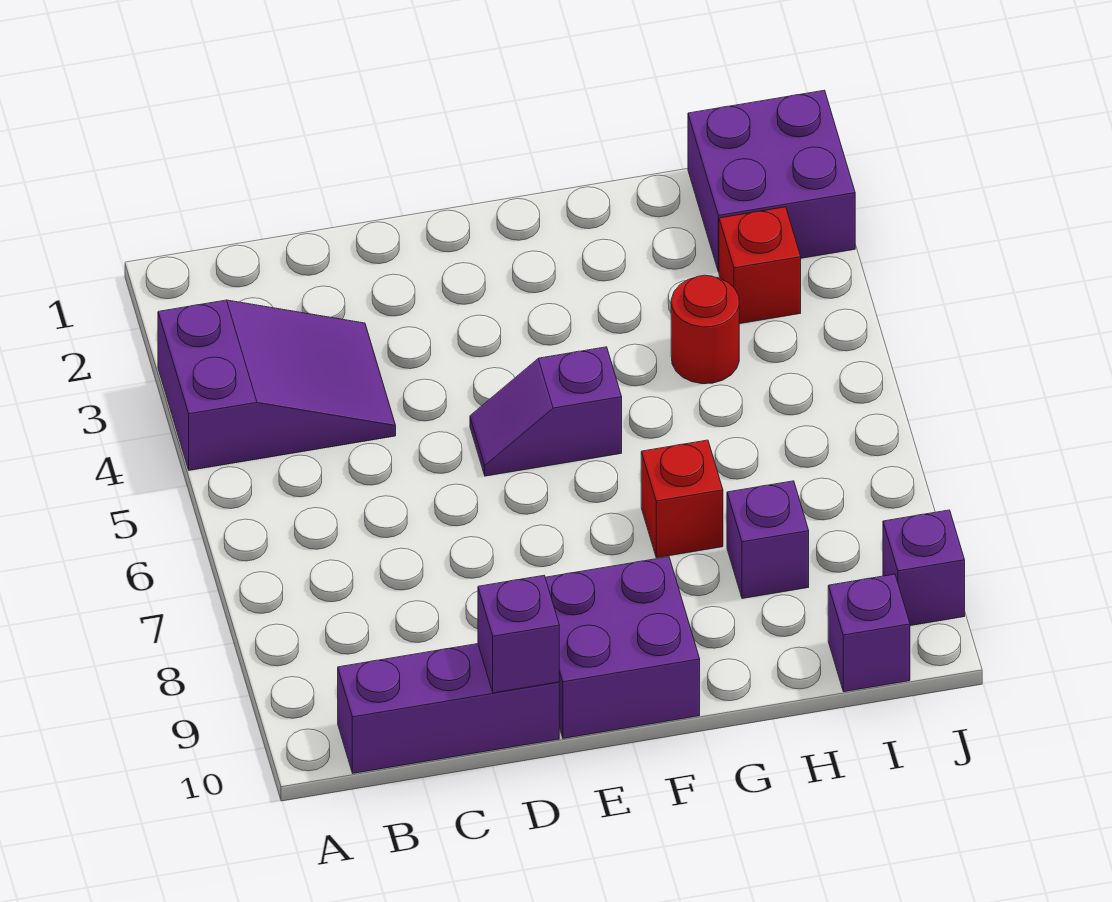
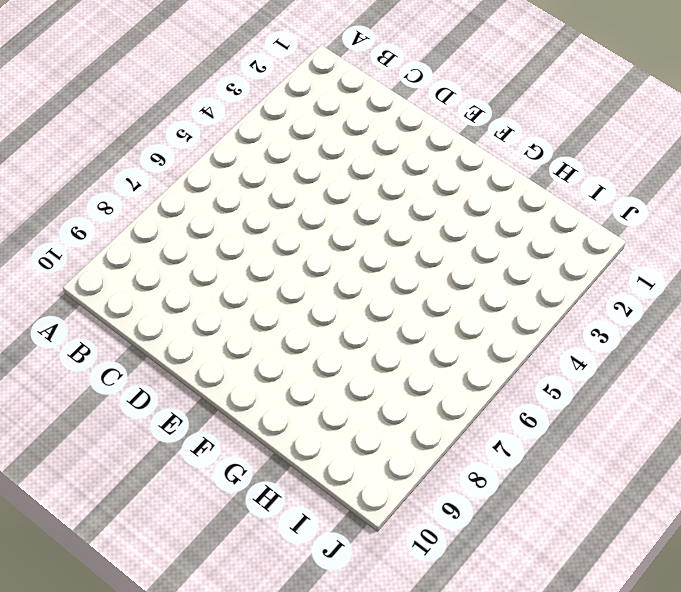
none -> purple 2x3 slope [158,300,396,470]
none -> purple 1x3 brick [338,644,559,773]
none -> purple 1x2 slope [470,347,622,476]

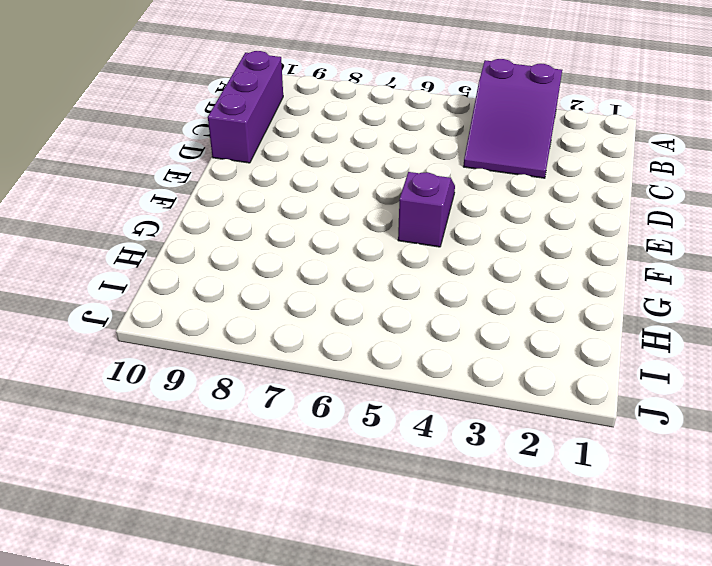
none -> purple 2x2 brick [545,557,700,738]
none -> red 1x1 brick [641,440,723,558]
none -> red 1x1 round brick [671,275,739,384]

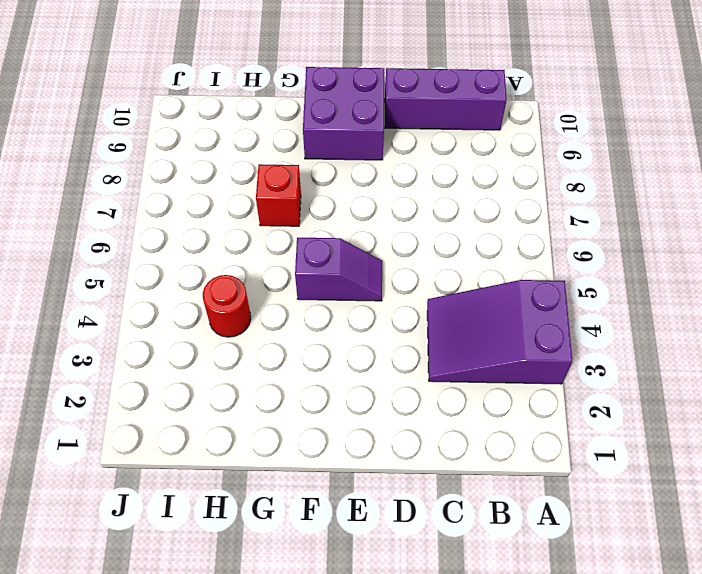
none -> purple 1x1 brick [727,481,809,599]
none -> purple 2x2 brick [688,90,855,272]
none -> red 1x1 brick [719,207,801,324]

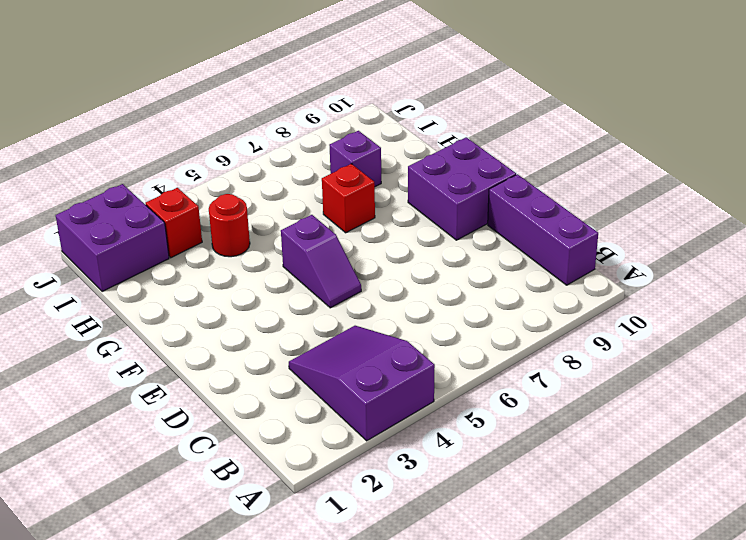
none -> purple 1x1 brick [828,574,910,692]
none -> purple 1x1 brick [883,510,965,626]
none -> purple 1x1 brick [478,576,559,693]

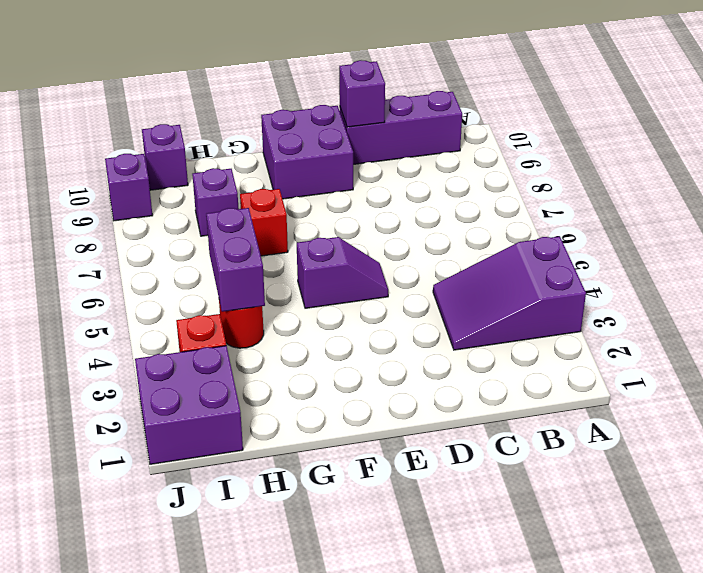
purple 1x2 brick [206,208,265,312] -> none

